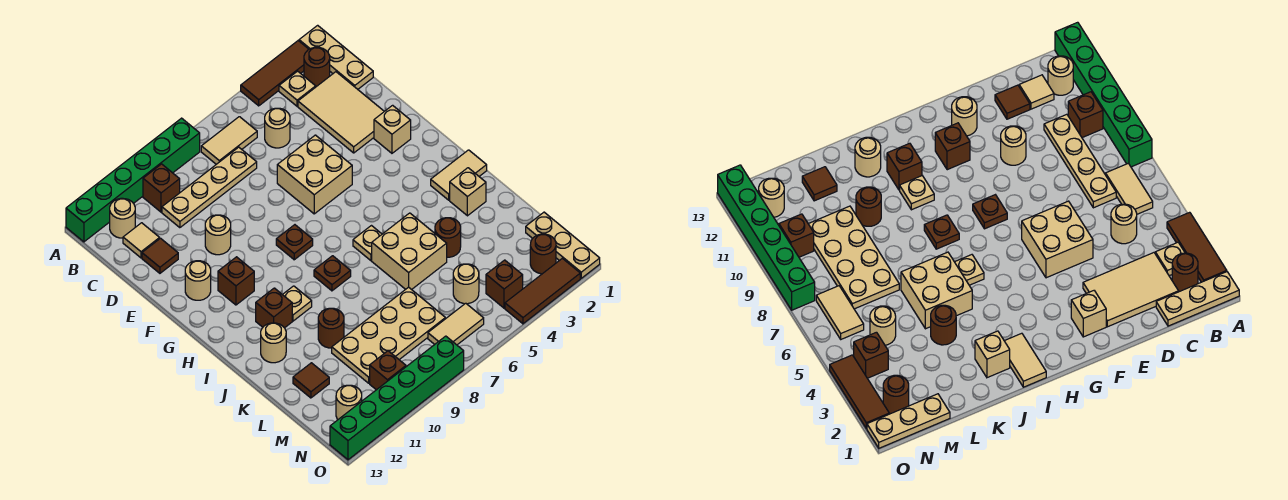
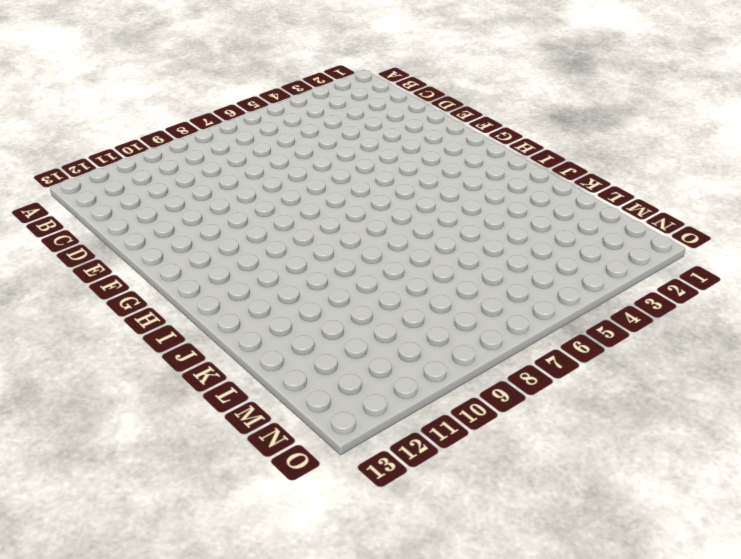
none -> tan 1x3 plate [299,25,373,89]
none -> brown 1x3 tile [241,41,309,106]
none -> green 1x6 brick [66,118,200,242]
none -> brown 1x1 round brick [304,47,330,87]

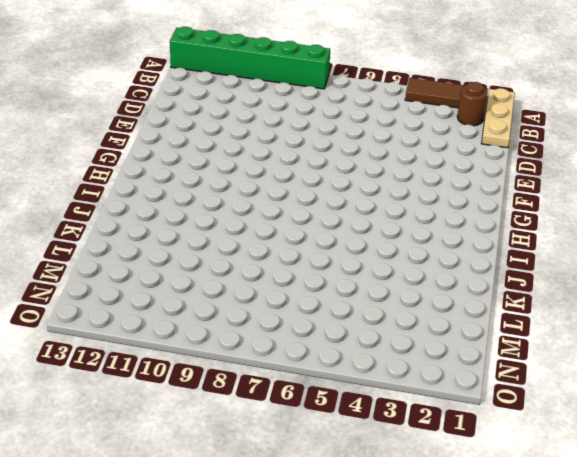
none -> tan 1x1 plate [279,71,316,106]
none -> tan 1x2 tile [201,117,257,164]
none -> brown 1x1 brick [143,164,180,212]
none -> tan 1x1 round brick [110,198,135,238]

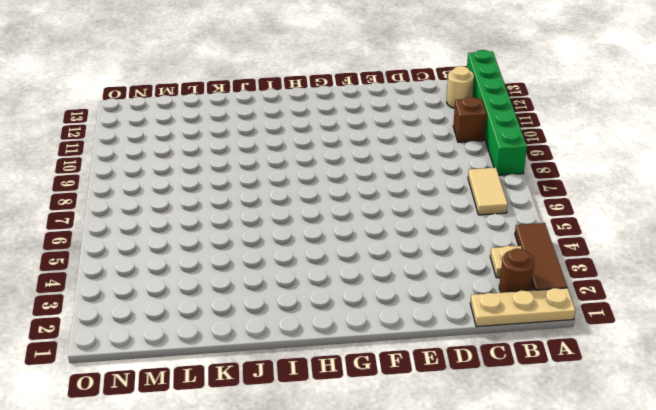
none -> tan 2x3 tile [298,72,384,153]
none -> tan 1x1 round brick [265,108,290,148]
none -> tan 1x4 plate [162,147,257,228]
none -> tan 1x1 tile [123,223,160,258]

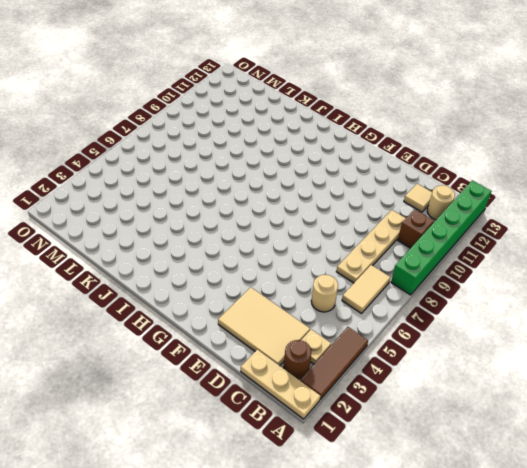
none -> brown 1x1 tile [142,238,178,273]
none -> tan 2x2 brick [277,135,352,214]
none -> tan 1x1 round brick [205,215,231,255]
none -> tan 1x1 brick [374,105,411,153]

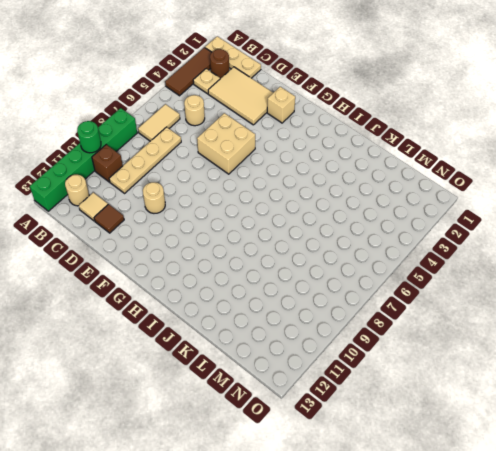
green 1x1 round brick [77,121,101,153] -> none
none -> tan 1x1 round brick [185,261,211,300]
none -> brown 1x1 plate [276,225,313,260]
none -> brown 1x1 brick [218,257,254,305]
none -> tan 1x2 tile [431,150,487,200]

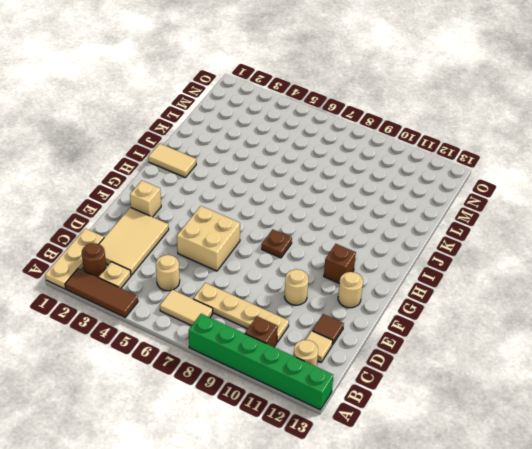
none -> tan 1x1 plate [353,226,382,261]
none -> brown 1x1 plate [314,256,351,291]
none -> tan 1x1 plate [282,286,312,321]
none -> brown 1x1 brick [256,288,292,328]

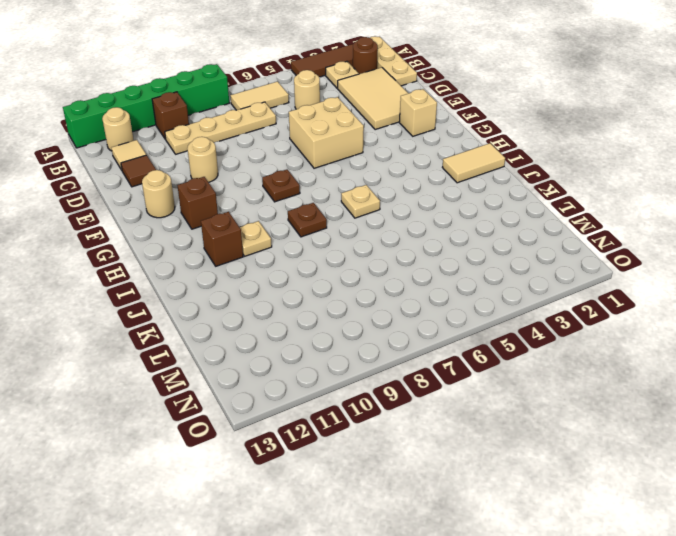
none -> tan 1x1 brick [450,168,486,216]
none -> tan 2x2 brick [372,213,447,290]
none -> tan 1x1 round brick [261,323,286,363]
none -> brown 1x1 round brick [435,218,461,257]

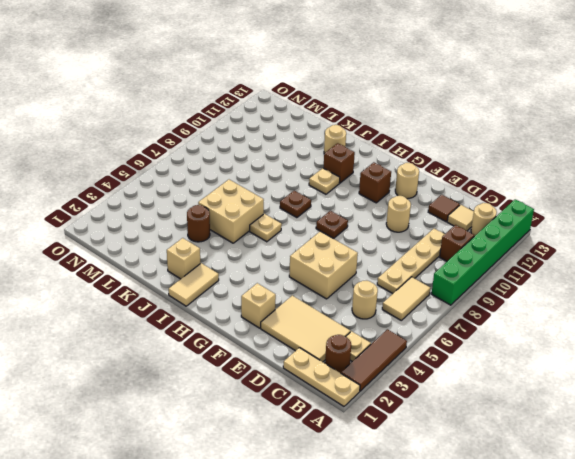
none -> brown 1x1 round brick [318,308,344,348]
none -> tan 2x4 plate [332,287,445,383]
none -> brown 1x1 tile [293,363,329,398]
none -> tan 1x3 plate [526,212,600,278]

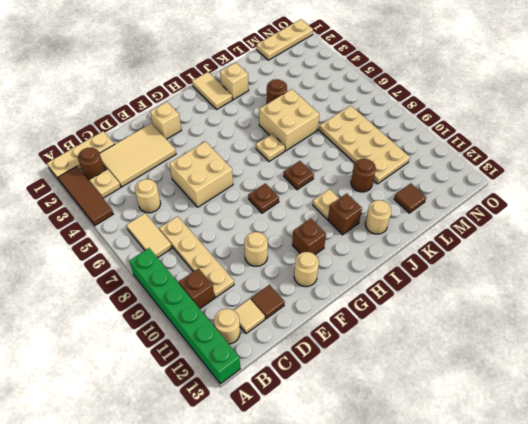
none -> tan 1x1 round brick [453,264,479,304]
none -> brown 1x1 round brick [530,234,556,274]
none -> brown 1x1 brick [486,260,523,308]
none -> tan 1x2 tile [428,303,484,345]

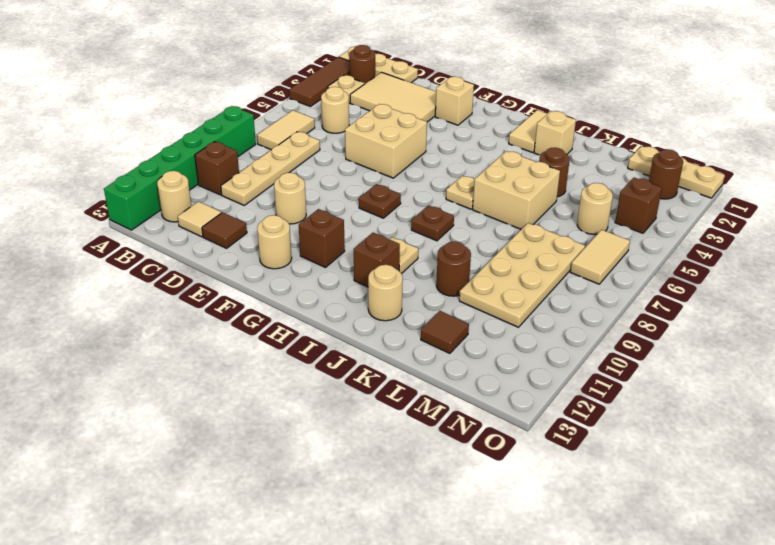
none -> brown 1x1 brick [370,351,406,390]
none -> tan 1x1 round brick [336,385,362,419]
none -> brown 1x3 tile [505,258,580,324]
none -> green 1x6 brick [330,336,464,460]

